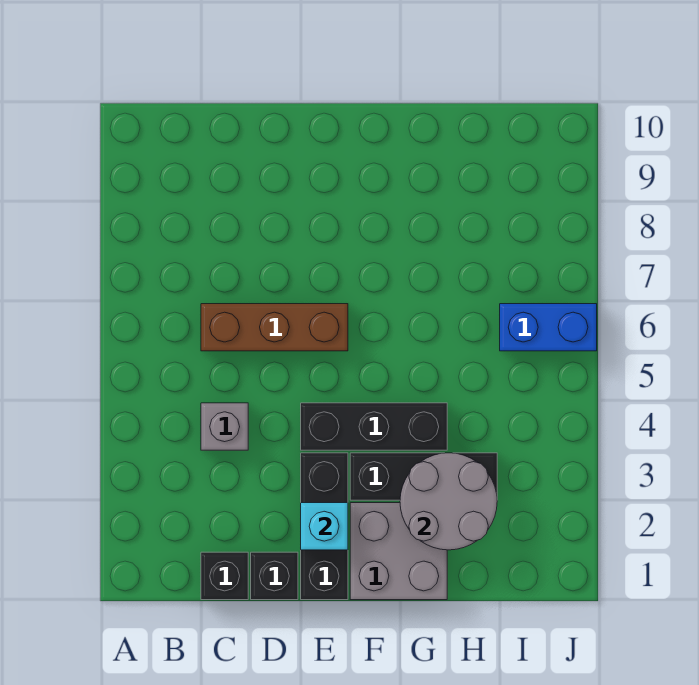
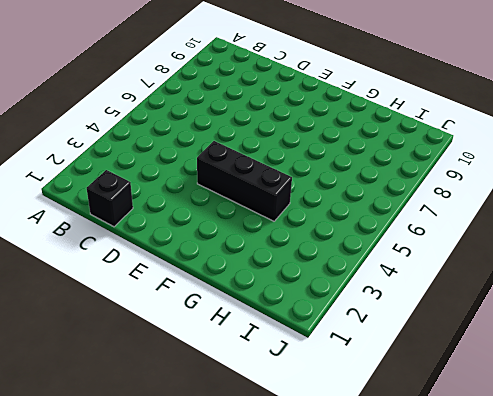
none -> grey 1x1 brick [201,403,248,450]
none -> brown 1x3 brick [201,304,348,351]

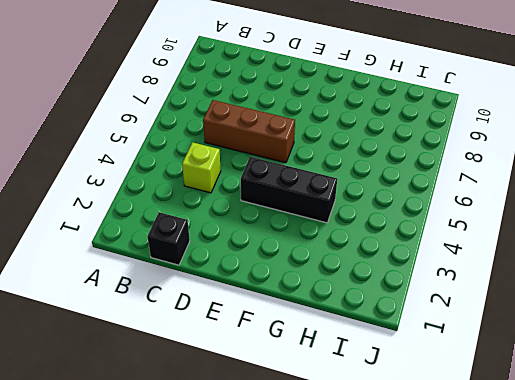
lime 1x1 brick [182,142,221,193] -> grey 1x1 brick [201,403,248,450]
none -> black 1x1 brick [251,552,298,600]
none -> black 1x3 brick [301,453,348,600]

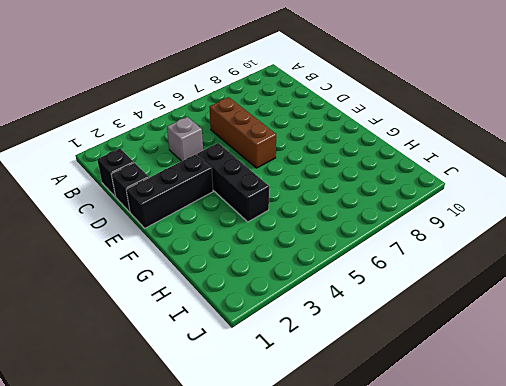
none -> grey 2x2 brick [350,503,447,600]
none -> black 1x3 brick [350,453,497,500]

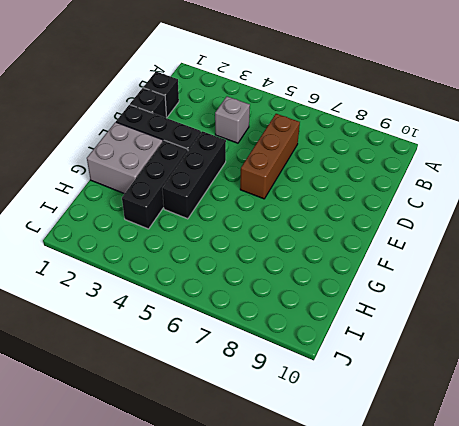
none -> blue 1x2 brick [500,304,597,351]
none -> cyan 1x1 brick [301,503,348,550]

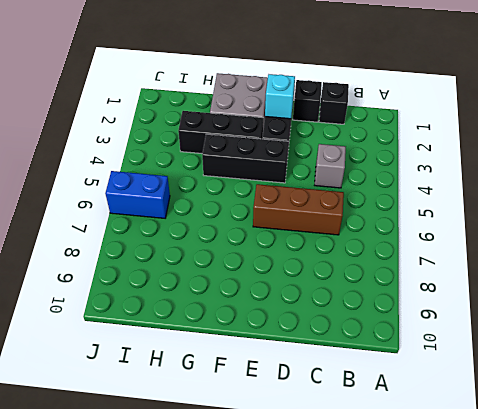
none -> grey 2x2 round brick [400,453,497,550]

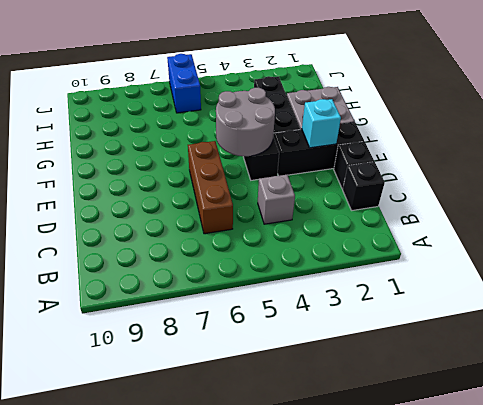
grey 2x2 round brick [216,88,275,156] -> grey 2x2 round brick moved to [400,453,497,550]

